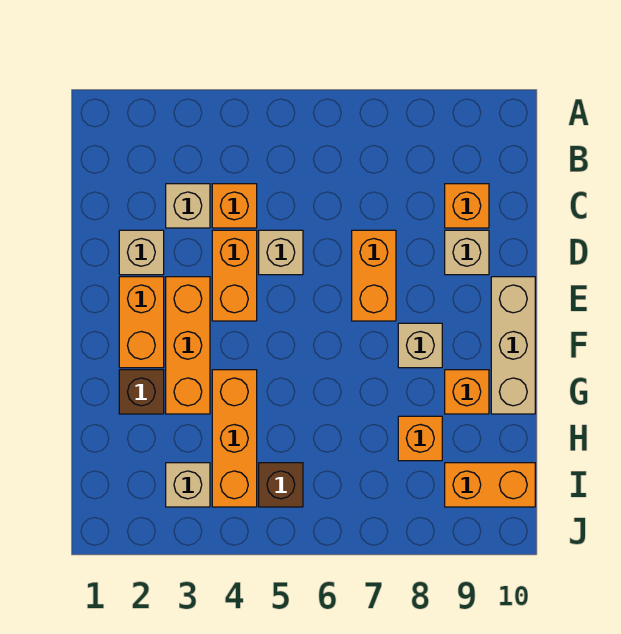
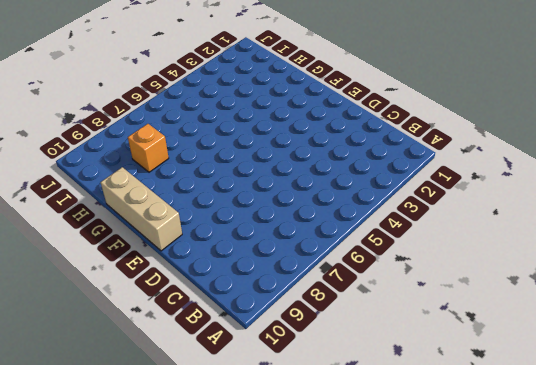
none -> tan 1x1 brick [166,184,210,228]
none -> orange 1x1 brick [212,184,257,228]
none -> orange 1x1 brick [445,184,489,228]

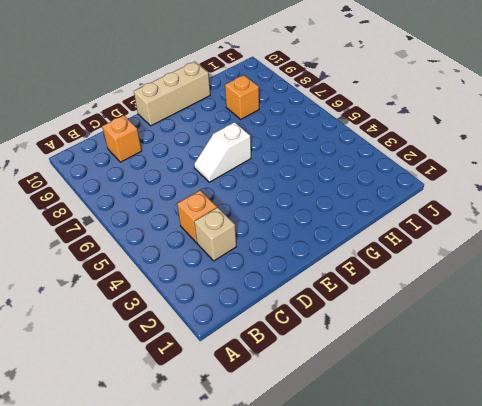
white 1x2 slope [194,122,251,182] -> none
none -> tan 1x1 brick [119,230,164,275]
none -> orange 1x2 brick [212,230,257,321]
none -> tan 1x1 brick [259,230,303,275]

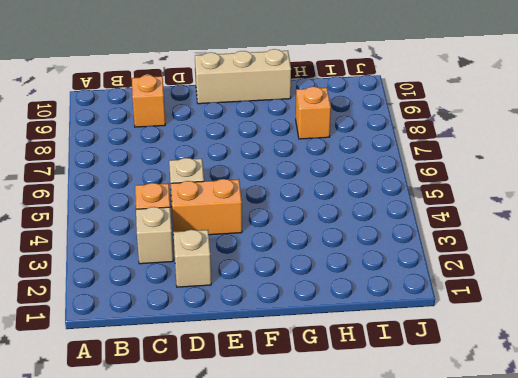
none -> orange 1x2 brick [352,230,396,321]
none -> tan 1x1 brick [445,230,489,275]
none -> orange 1x2 brick [119,277,164,368]

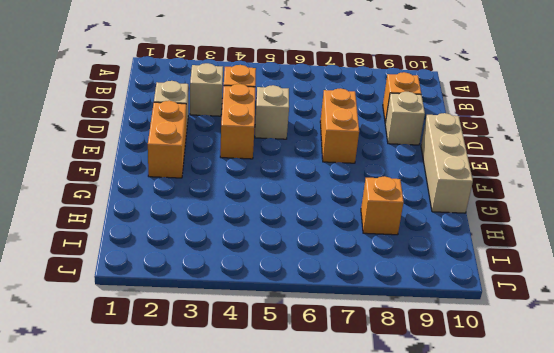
none -> orange 1x3 brick [166,277,210,414]
none -> tan 1x1 brick [398,323,442,368]
none -> brown 1x1 brick [119,370,164,414]

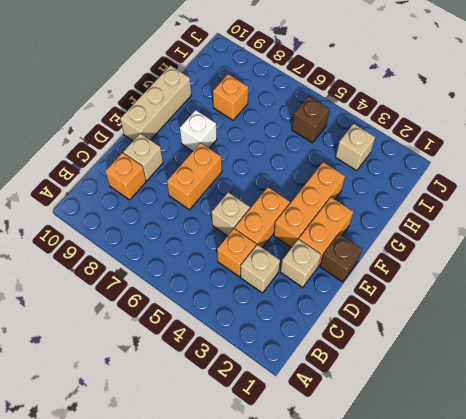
brown 1x1 brick [320,234,362,282] -> brown 1x1 brick moved to [119,370,164,414]
white 1x1 brick [180,110,217,151] -> tan 1x1 brick [398,323,442,368]
none -> orange 1x3 brick [212,370,257,507]
none -> orange 1x1 brick [445,370,489,414]
none -> orange 1x2 brick [445,463,535,507]

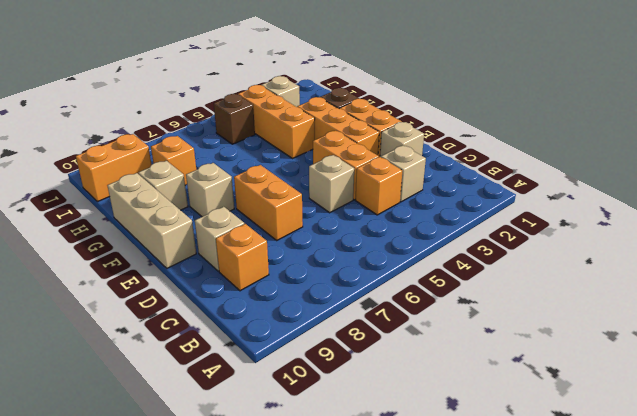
tan 1x1 brick [138,161,188,210] -> orange 1x1 brick [445,370,489,414]

